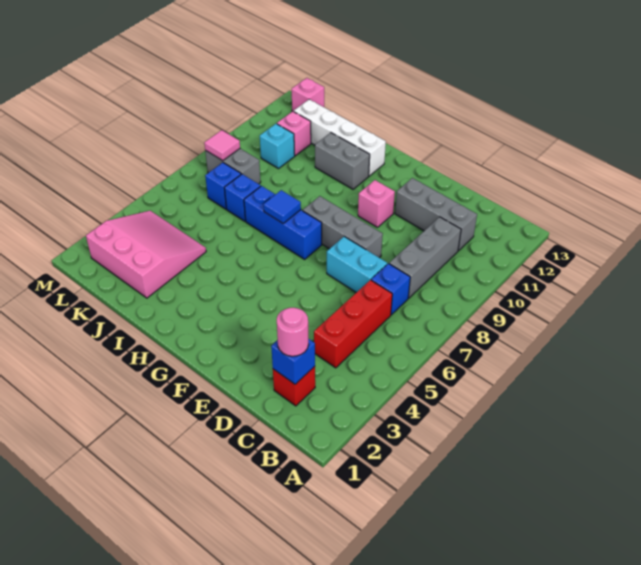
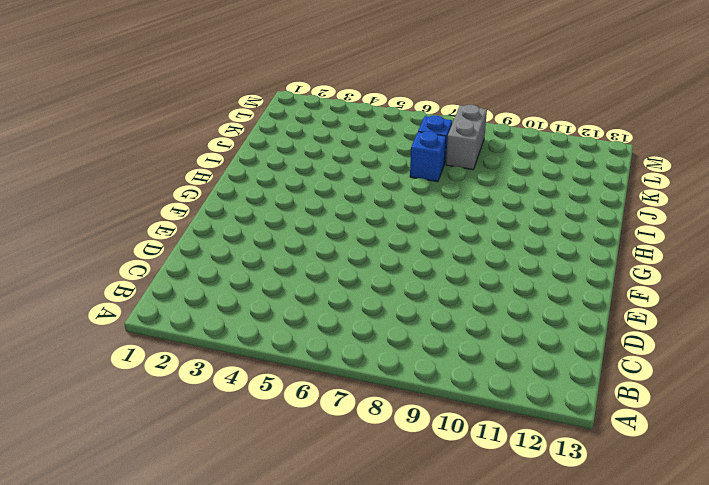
none -> red 1x1 brick [273,366,315,406]
none -> red 1x3 brick [314,280,392,368]
none -> blue 1x1 brick [371,264,410,315]

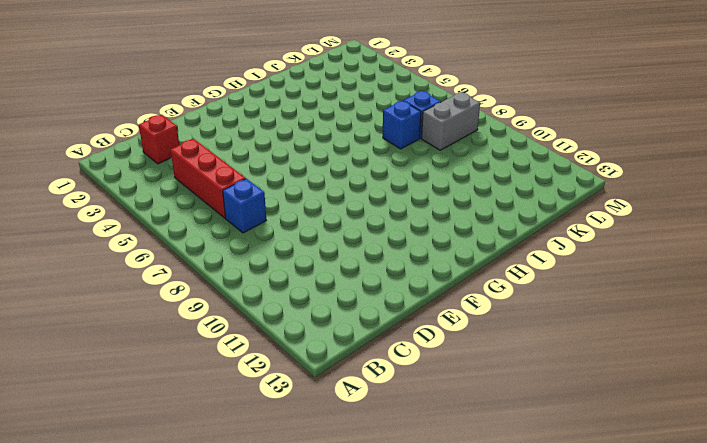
none -> grey 1x3 brick [389,217,461,298]
none -> grey 1x3 brick [395,178,477,251]
none -> cyan 1x2 brick [327,236,387,293]

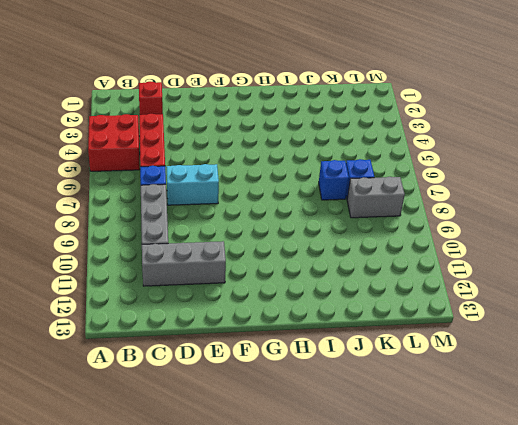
red 2x2 brick [88,114,140,171] -> none
none -> grey 1x3 brick [303,196,383,258]
none -> pink 1x1 brick [358,180,395,227]
none -> blue 1x3 brick [244,186,322,259]

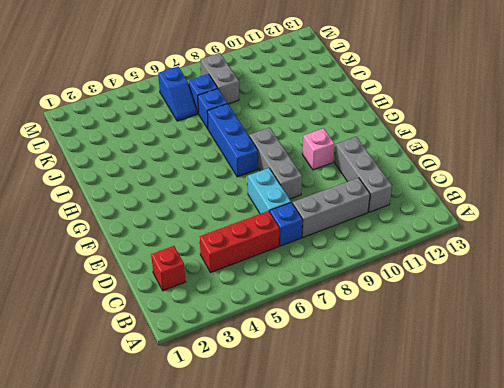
blue 1x2 slope [158,67,197,121] -> none
none -> grey 1x2 brick [315,133,370,189]
none -> white 1x4 brick [294,99,386,176]
none -> pink 3x3 slope [86,211,206,298]

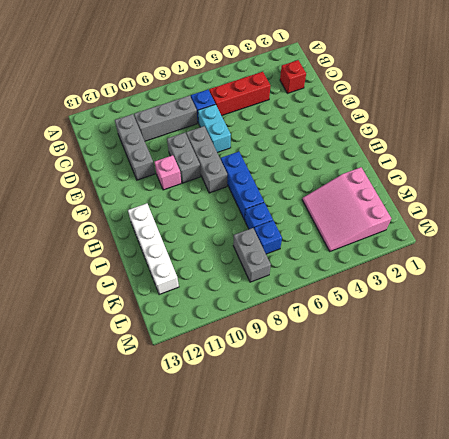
grey 1x2 brick [167,133,201,183] -> grey 1x2 brick moved to [315,133,370,189]
none -> cyan 1x1 brick [260,124,295,169]
none -> pink 1x1 brick [277,111,311,156]
none -> pink 1x1 brick [292,78,324,111]

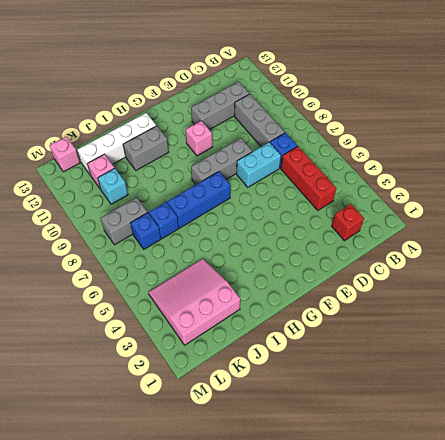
none -> blue 1x1 brick [271,339,315,384]
none -> blue 1x1 tile [263,190,301,223]
none -> pink 1x1 tile [204,130,240,161]

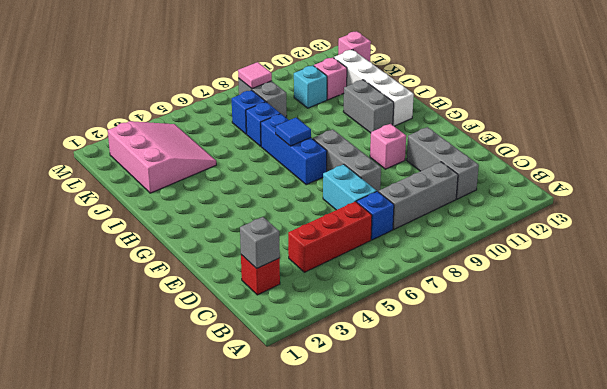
grey 1x1 brick [240,217,280,269] -> blue 1x1 brick [271,339,315,384]
none -> pink 1x1 round brick [277,308,309,356]

